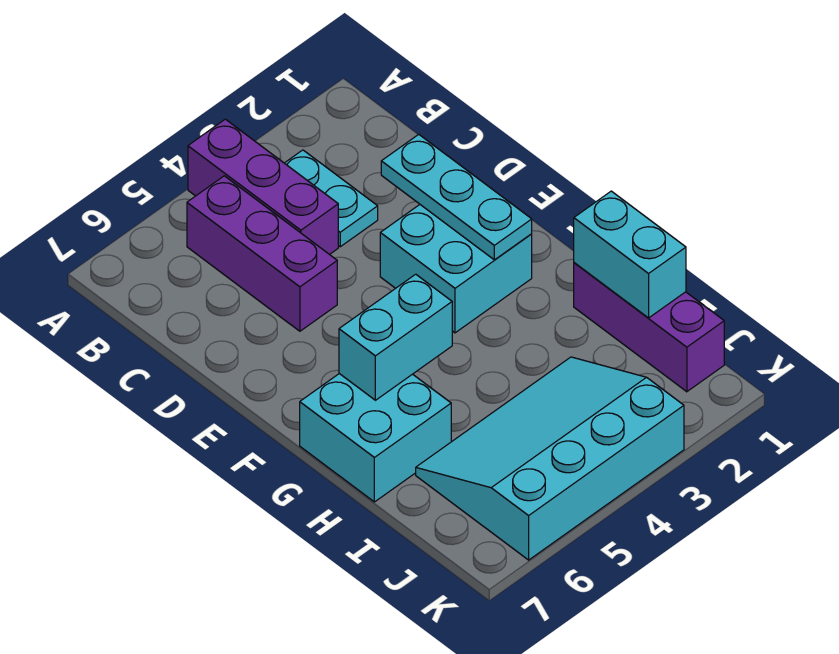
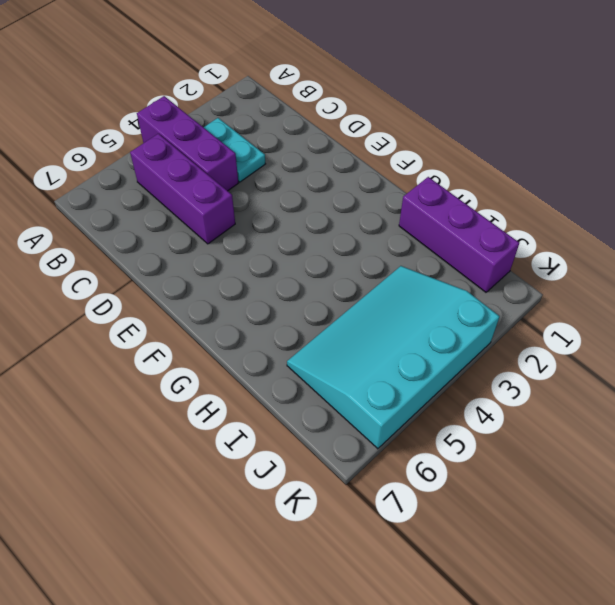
none -> cyan 2x2 brick [380,205,532,333]
none -> cyan 2x2 brick [300,374,451,502]

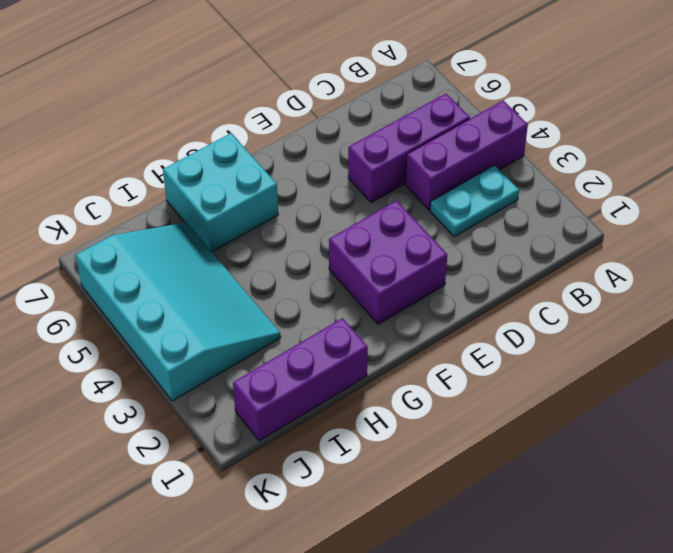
purple 2x2 brick [329,201,447,324] -> cyan 2x2 brick [380,205,532,333]
none -> cyan 1x3 plate [381,134,532,260]
none -> cyan 1x2 brick [339,274,452,400]

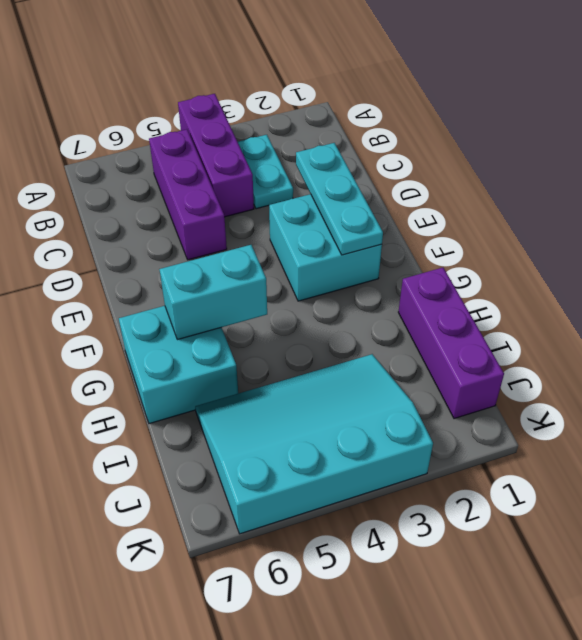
none -> cyan 1x2 brick [574,191,686,318]

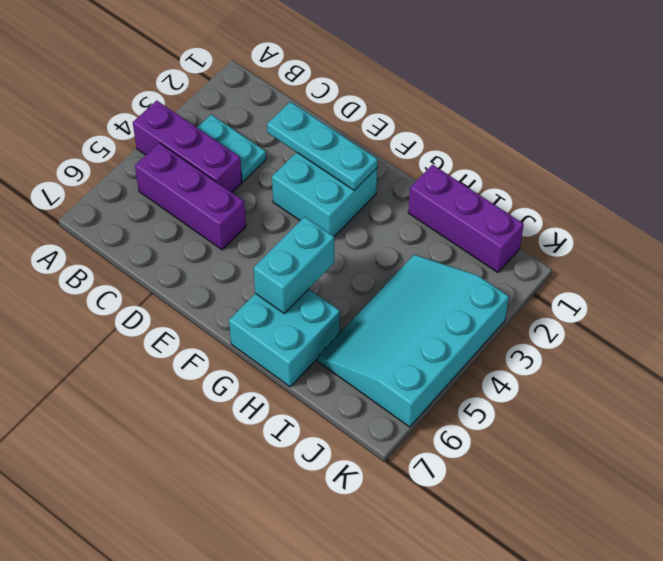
none -> cyan 1x2 brick [574,191,686,318]

